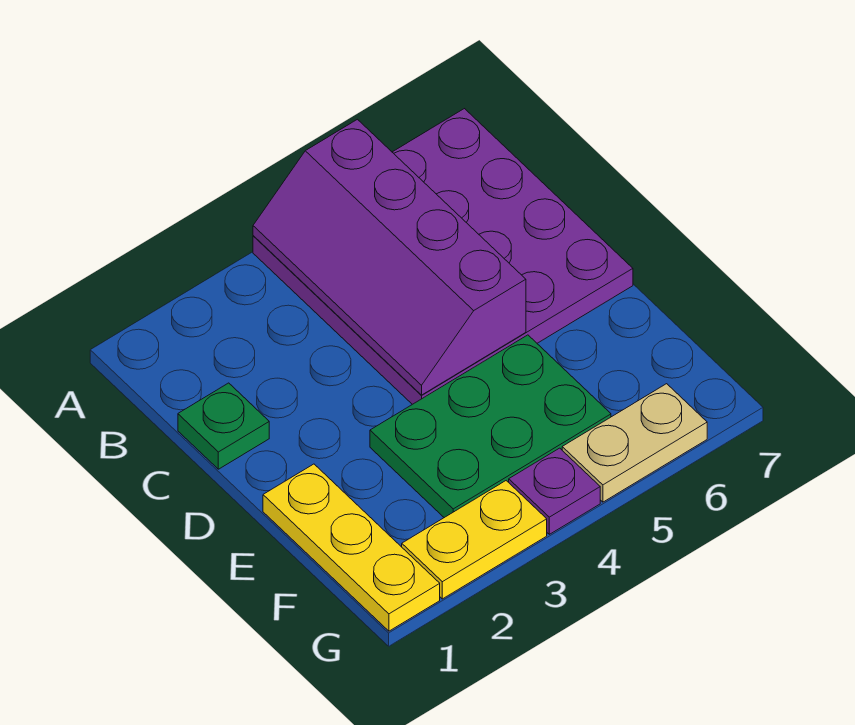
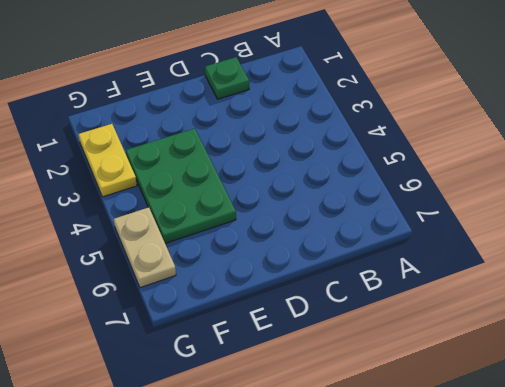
none -> purple 4x4 plate [253,109,633,404]
none -> yellow 1x3 plate [263,464,440,631]

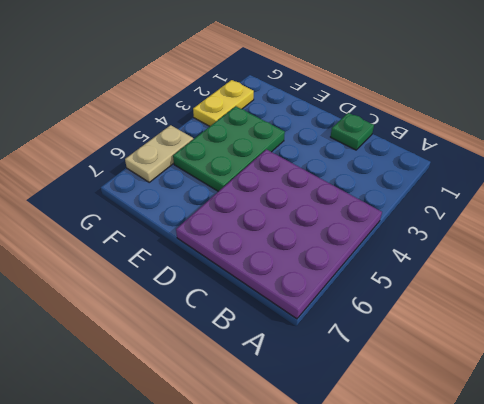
none -> yellow 1x3 plate [263,464,440,631]
none -> purple 1x1 plate [509,448,600,534]

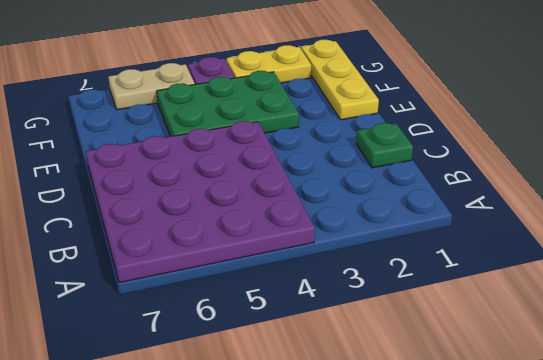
none -> purple 2x4 slope [253,119,526,395]

